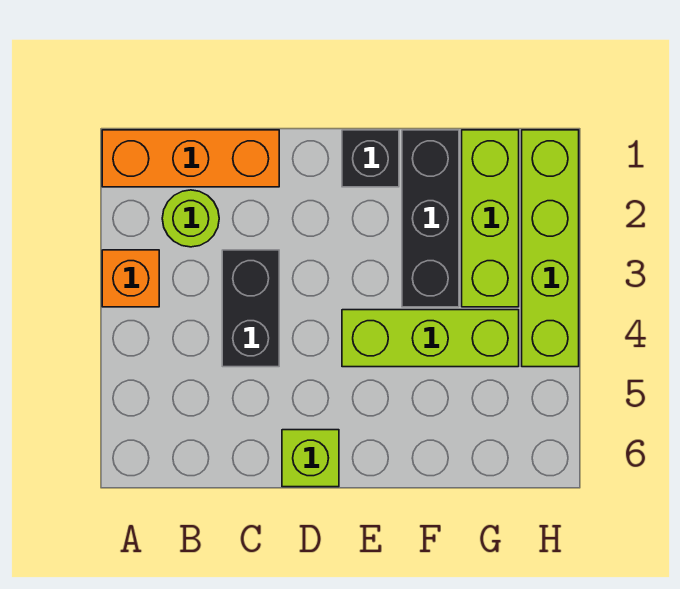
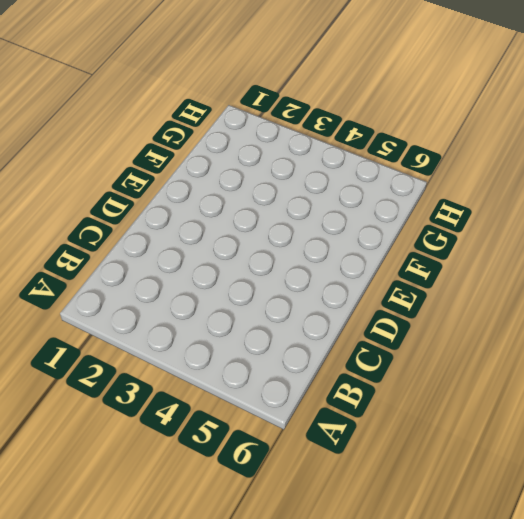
none -> orange 1x3 brick [102,130,279,187]
none -> orange 1x1 brick [102,250,159,307]

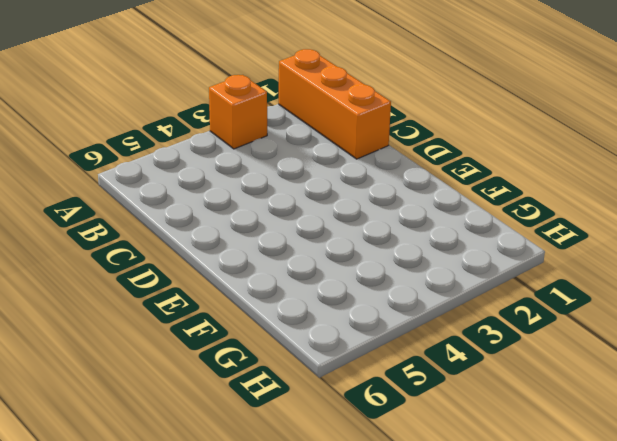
none -> lime 1x1 round brick [162,190,219,247]
none -> black 1x2 brick [222,250,279,367]

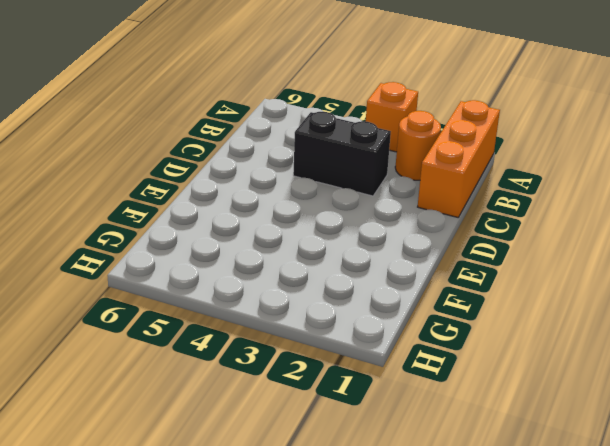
orange 1x1 round brick [395,111,441,180] -> lime 1x1 round brick [162,190,219,247]
none -> lime 1x1 brick [282,430,339,487]
none -> black 1x1 brick [342,130,399,187]

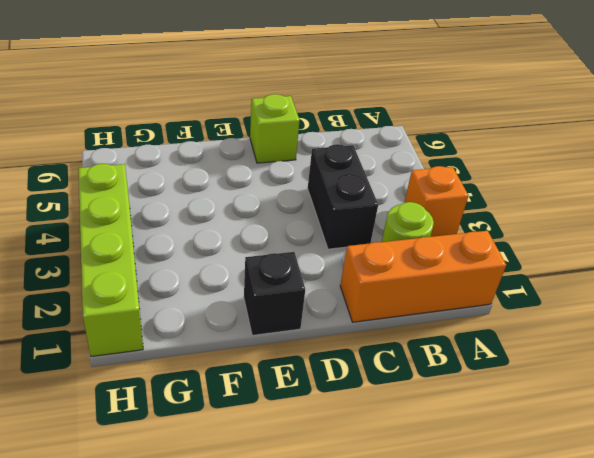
none -> lime 1x3 brick [342,310,519,367]
none -> black 1x3 brick [402,130,459,307]

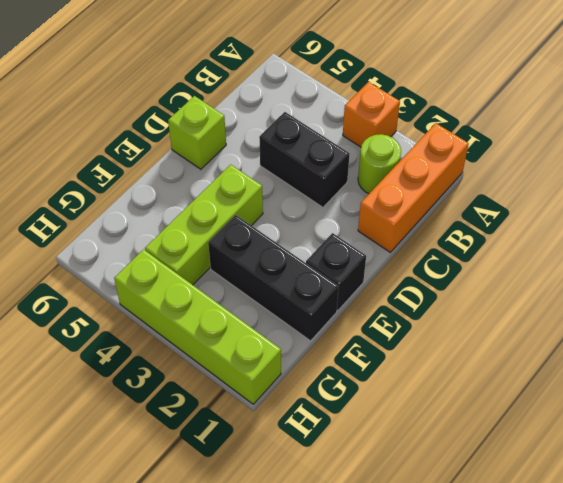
none -> lime 1x3 brick [462,130,519,307]

